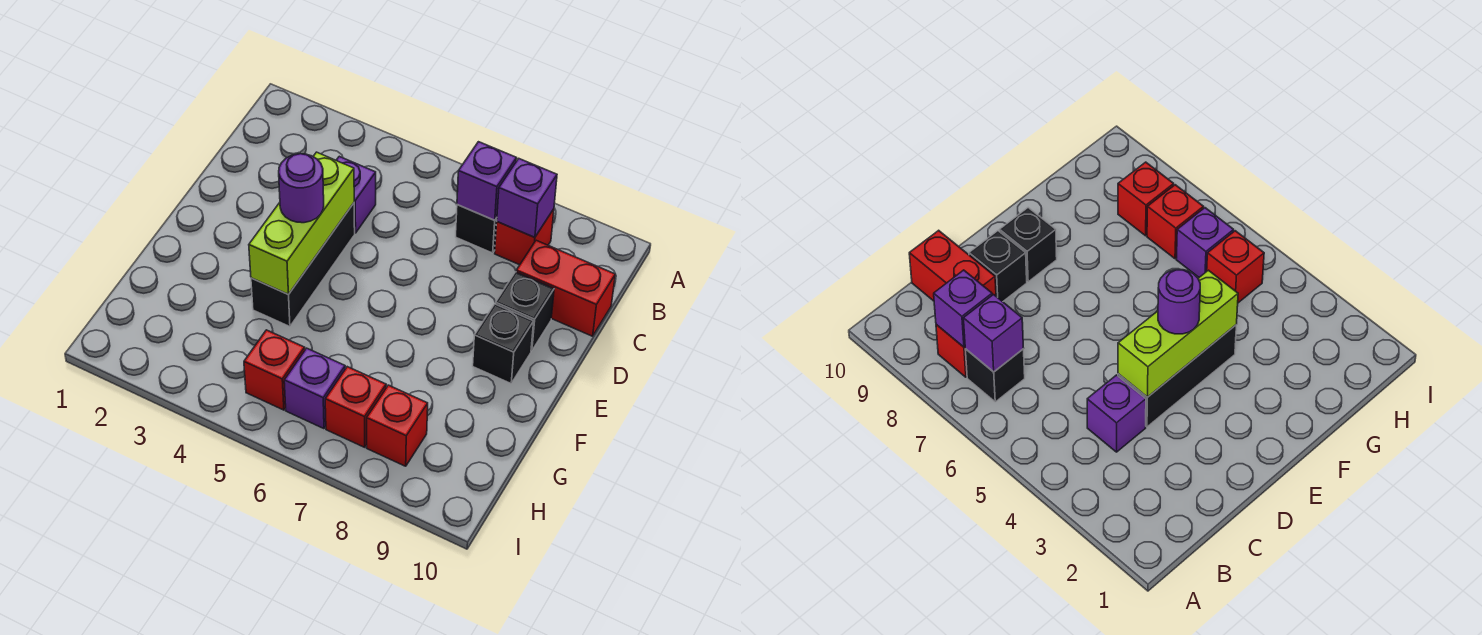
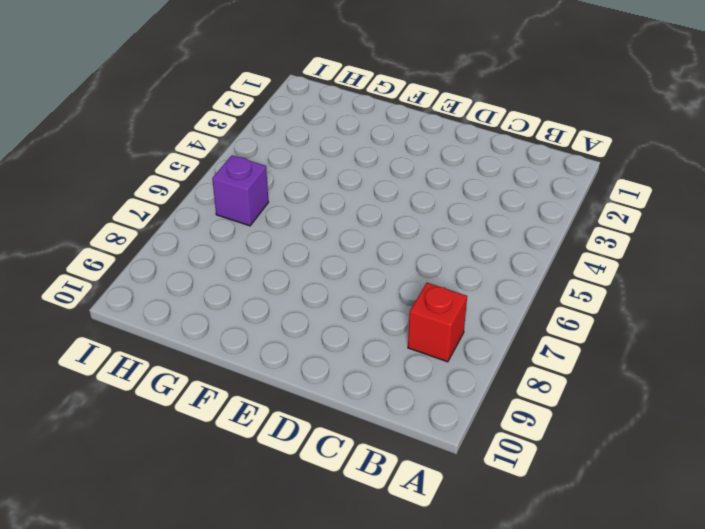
none -> black 1x1 brick [456,205,497,253]
none -> purple 1x1 brick [336,156,376,233]
none -> red 1x2 brick [516,240,615,336]

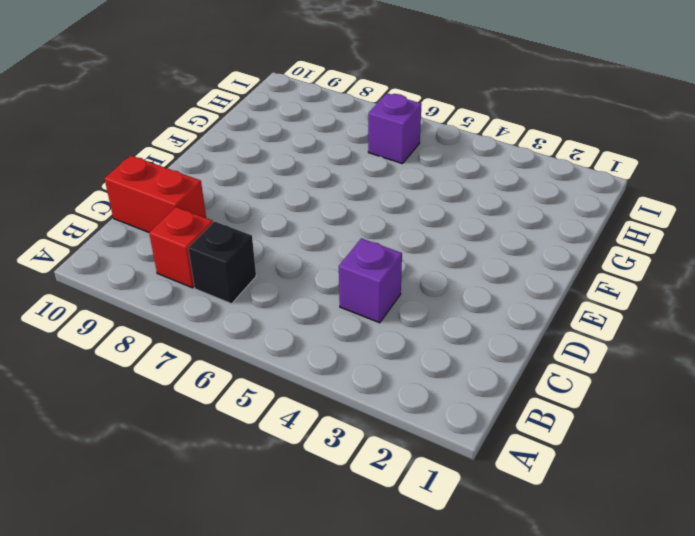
none -> black 1x3 brick [251,203,355,327]
none -> black 1x1 brick [496,272,554,351]
none -> black 1x1 brick [473,304,534,383]

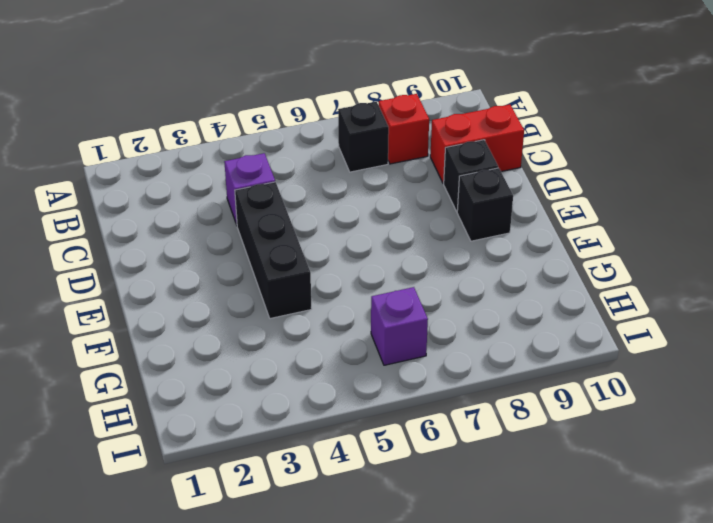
none -> red 1x1 brick [244,330,305,410]
none -> red 1x1 brick [325,367,386,447]
none -> red 1x1 brick [367,385,428,466]

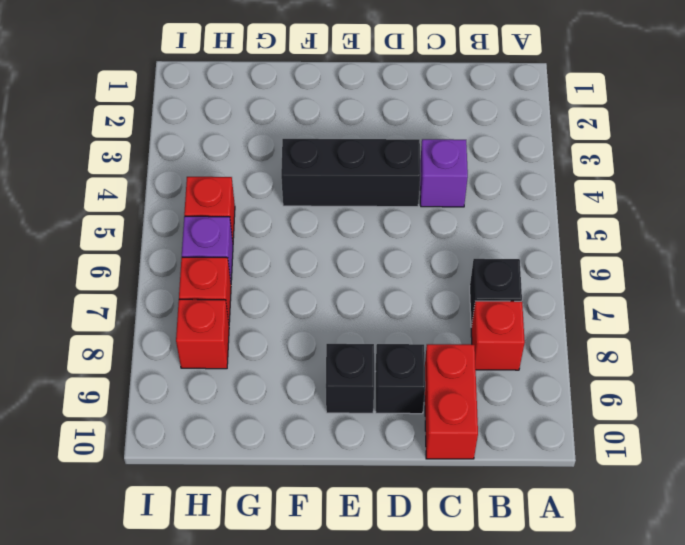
none -> purple 1x1 brick [457,142,517,220]
none -> purple 1x1 brick [497,159,557,237]
none -> lime 1x3 brick [249,152,354,294]

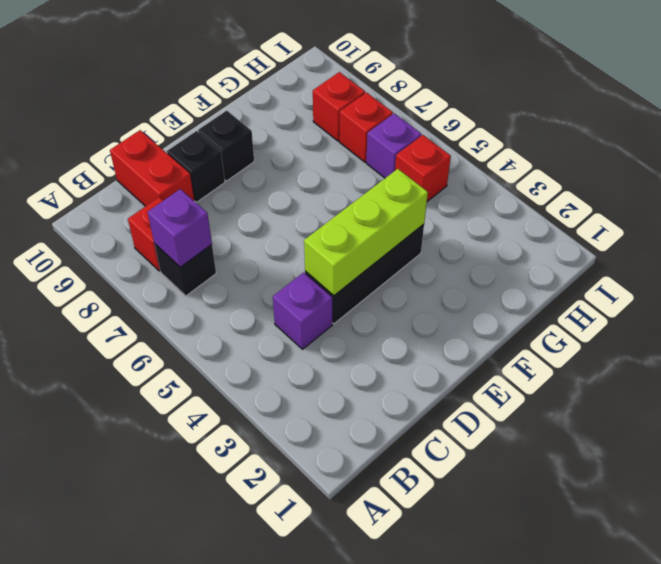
none -> purple 1x1 brick [497,159,557,237]
none -> purple 1x1 round brick [279,154,324,223]

